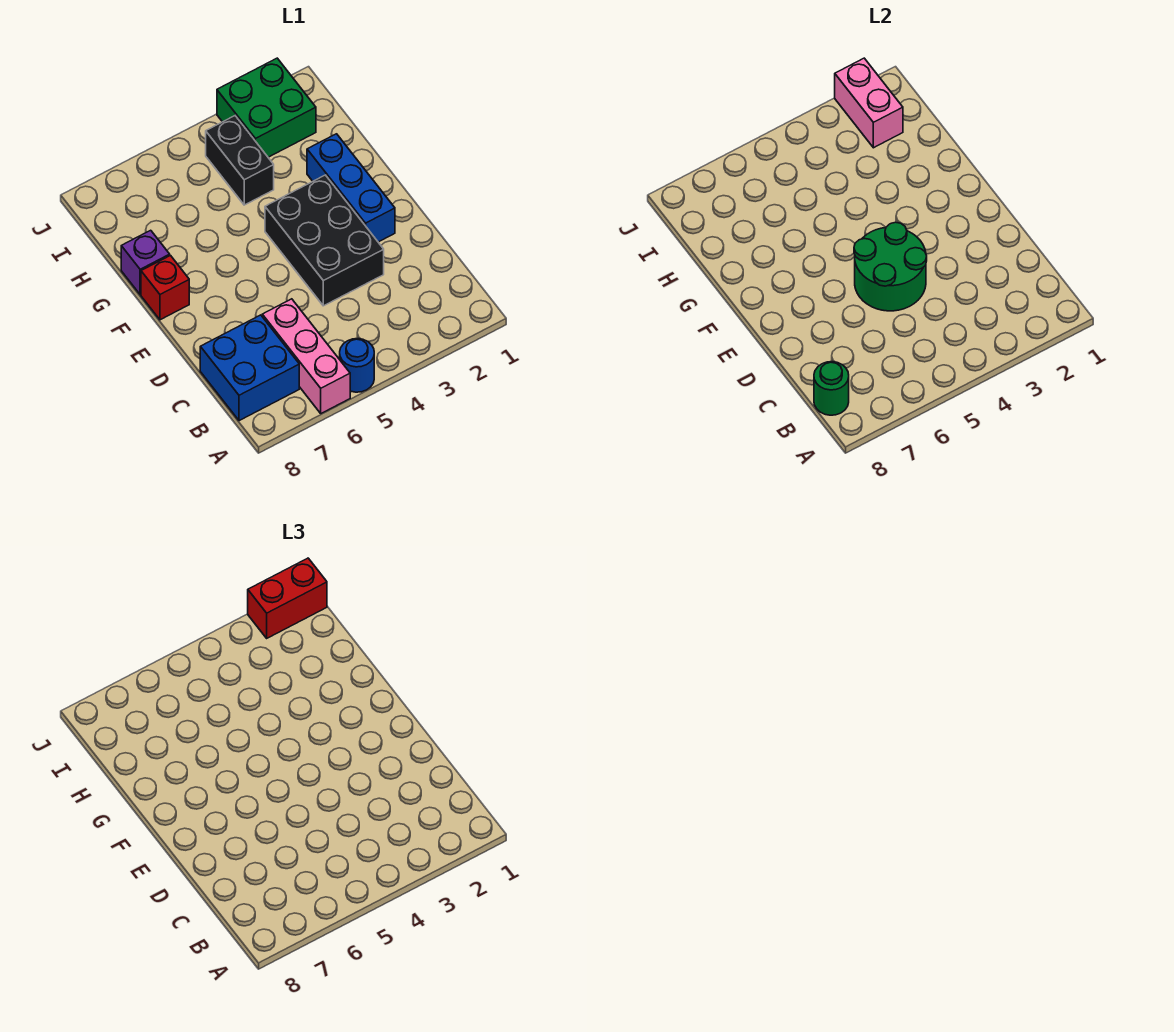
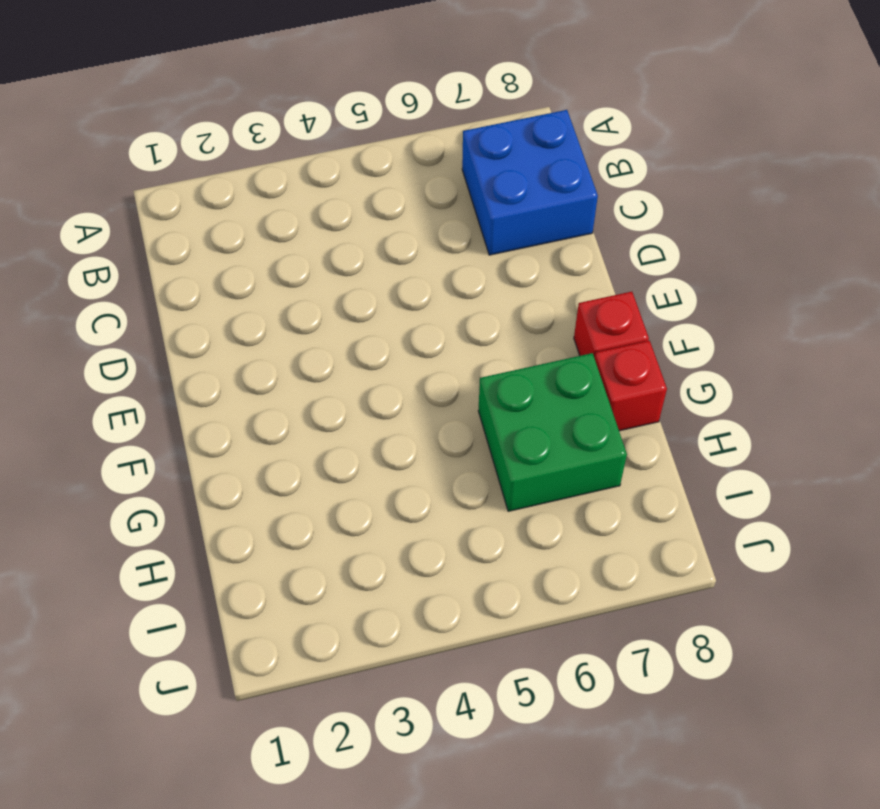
green 2x2 brick [478,353,627,511] -> green 2x2 brick moved to [217,58,316,157]
red 1x1 brick [595,341,667,431] -> purple 1x1 brick [121,230,170,295]
none -> blue 1x1 round brick [340,339,374,392]
none -> pink 1x3 brick [262,299,350,413]
none -> black 2x3 brick [265,175,384,306]

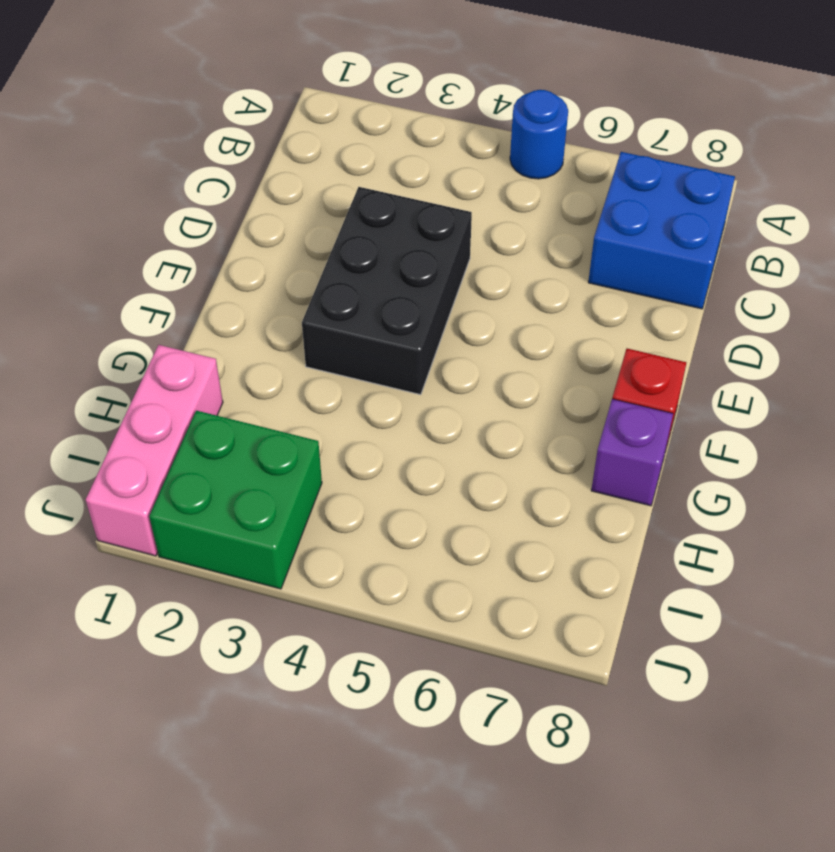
pink 1x3 brick [86,345,223,556] -> pink 1x3 brick moved to [262,299,350,413]
none -> blue 1x3 brick [307,134,395,242]
none -> black 1x2 brick [206,116,274,205]
none -> green 1x1 round brick [814,362,849,415]

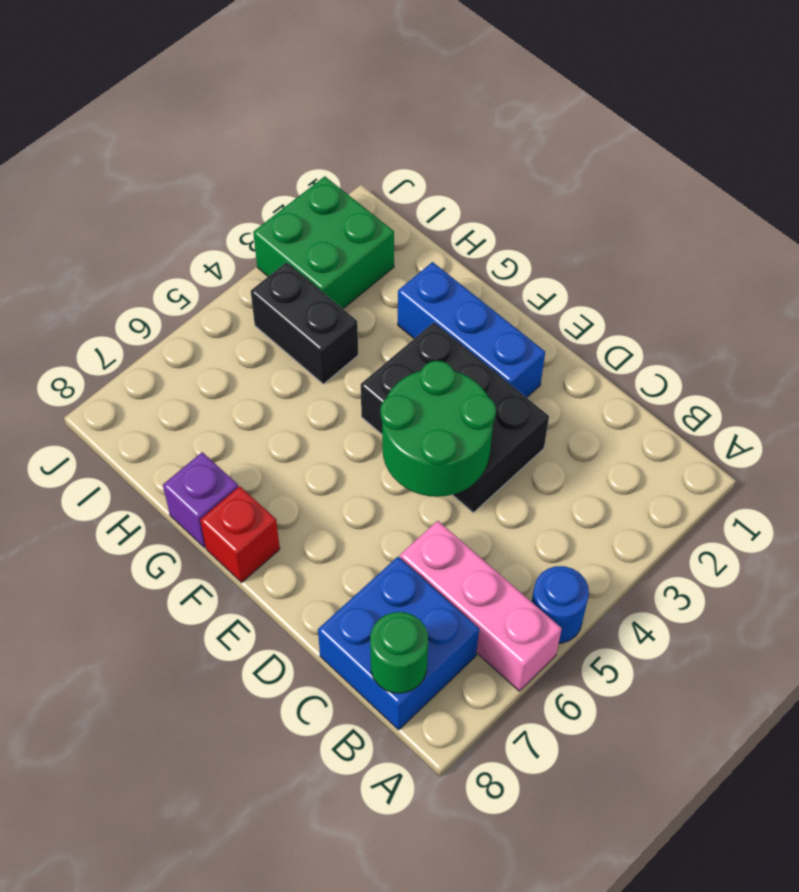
none -> pink 1x2 brick [835,58,903,148]
none -> red 1x2 brick [248,558,327,638]

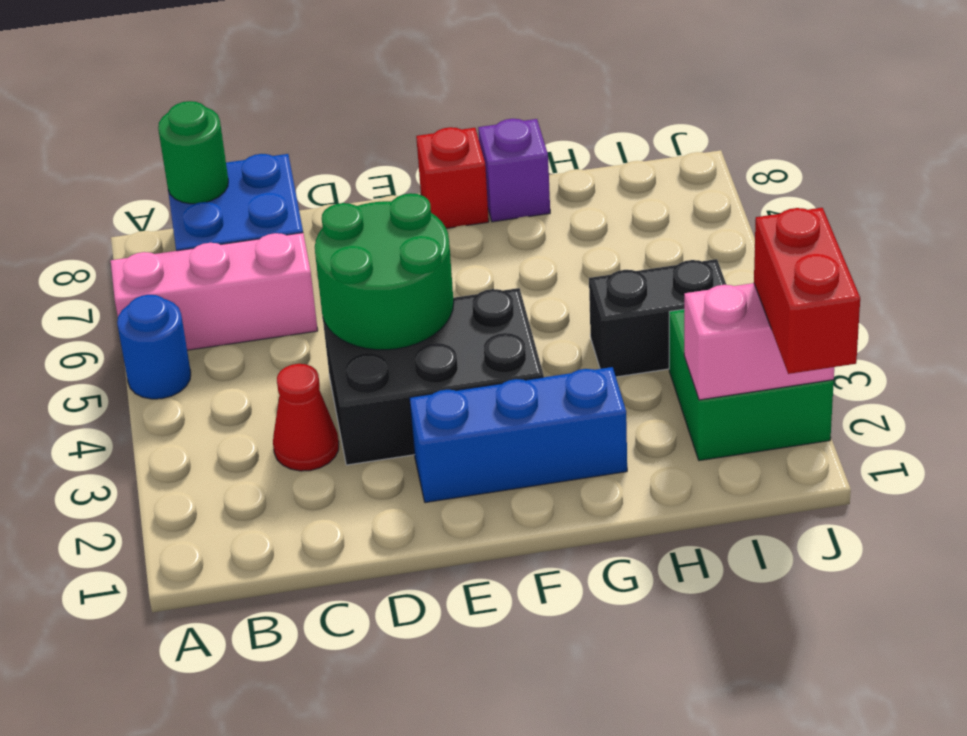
red 1x1 cone [273,364,339,471] -> none

